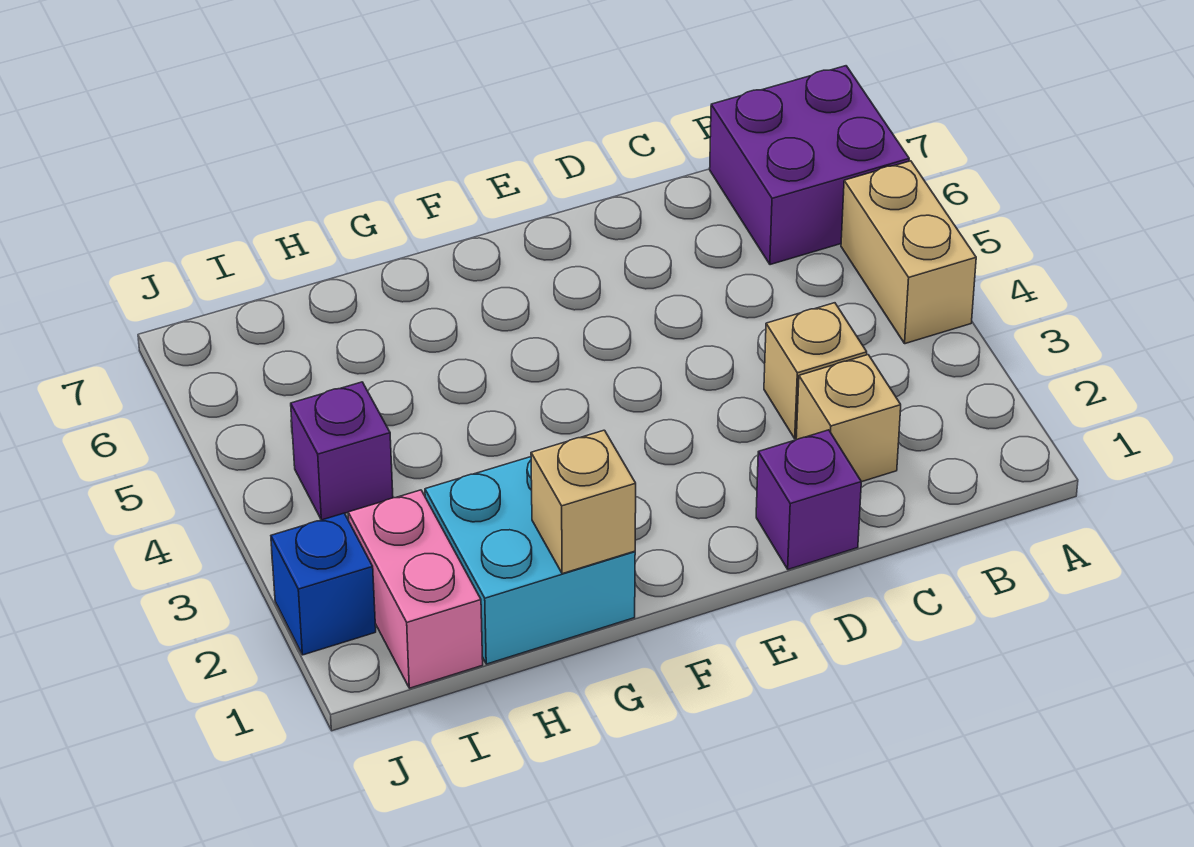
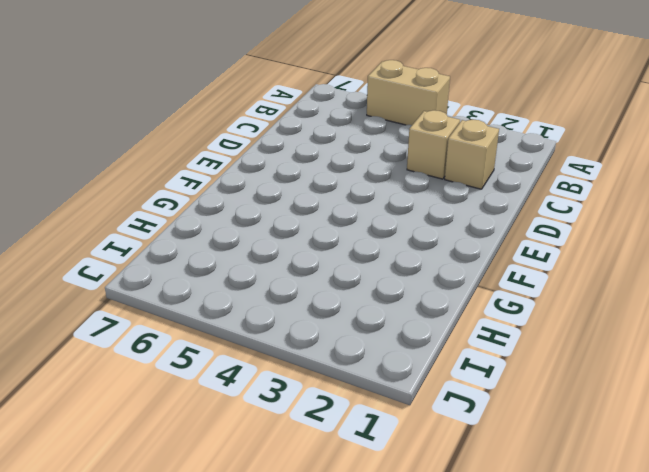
none -> purple 2x2 brick [710,66,909,265]
none -> purple 1x1 brick [756,430,861,569]

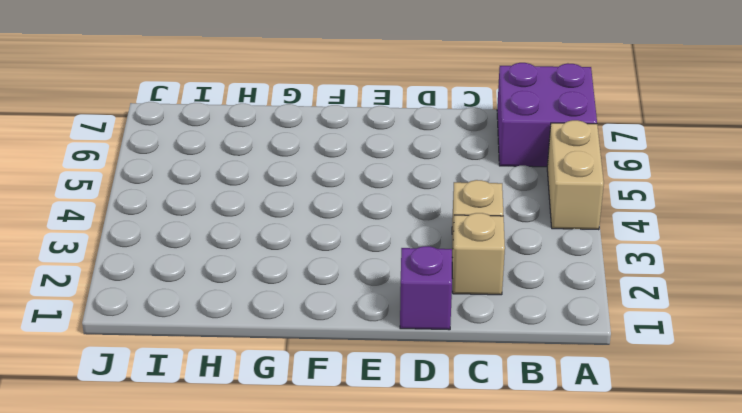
none -> cyan 2x2 brick [425,457,635,664]
none -> pink 1x2 brick [348,490,483,688]

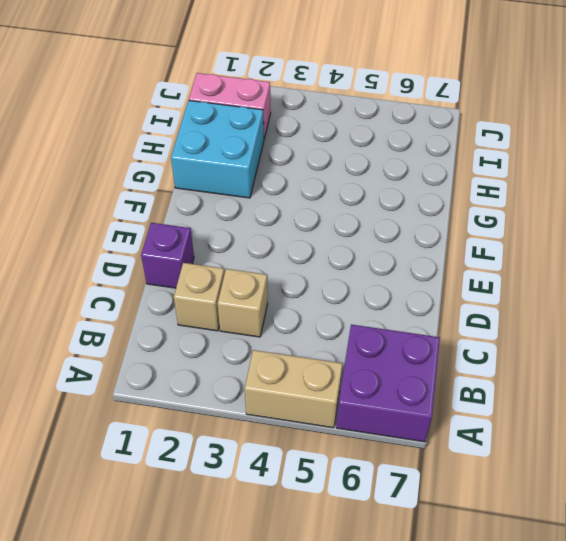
none -> purple 1x1 brick [291,382,393,520]
none -> blue 1x1 brick [271,513,376,655]

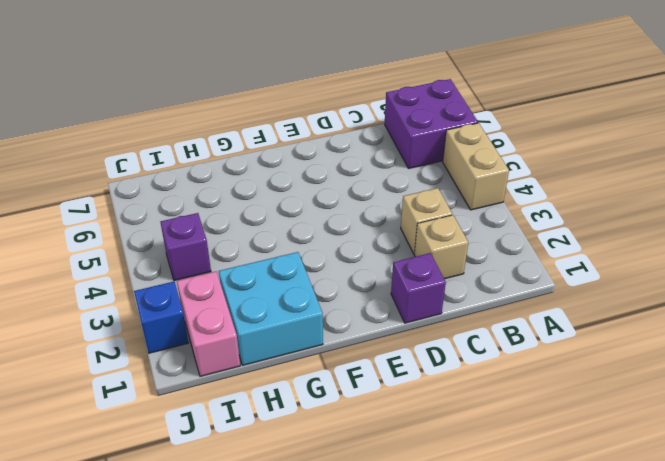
none -> tan 1x1 brick [531,430,636,574]

